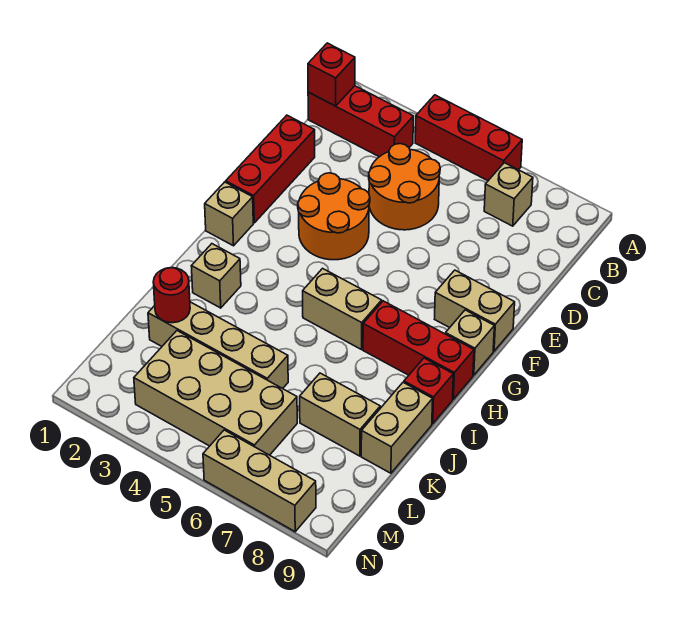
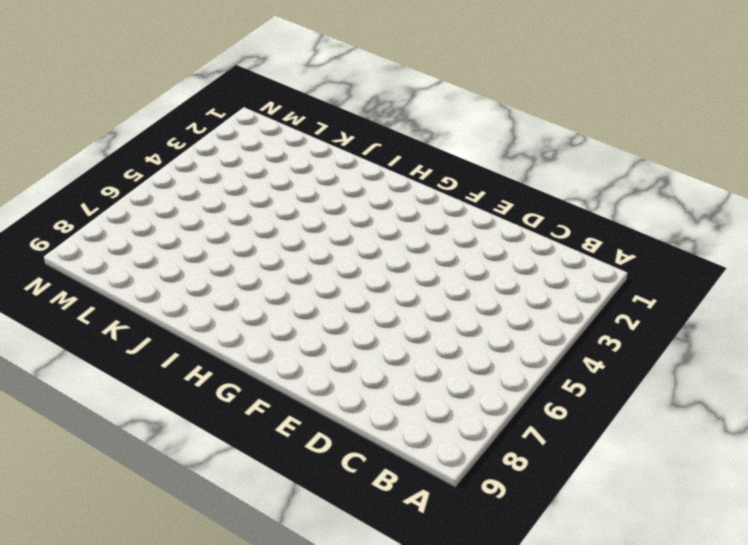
none -> red 1x3 brick [415,95,522,181]
none -> red 1x3 brick [308,86,414,157]
none -> tan 1x1 brick [484,163,533,226]

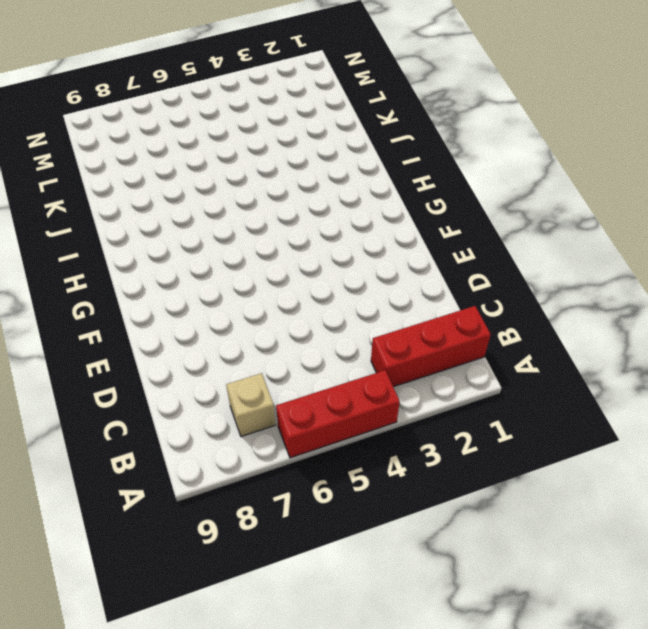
none -> orange 2x2 round brick [369,144,440,230]
none -> red 1x3 brick [226,115,315,223]
none -> orange 2x2 round brick [298,173,370,260]

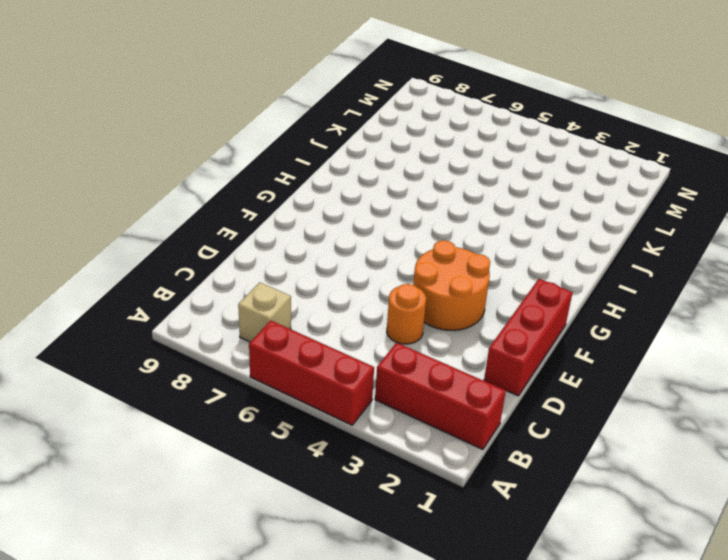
orange 1x1 round brick [387,284,426,344] -> orange 2x2 round brick [369,144,440,230]
none -> tan 1x2 brick [435,270,515,351]
none -> tan 1x1 brick [205,182,253,246]
none -> tan 1x1 brick [445,310,494,375]

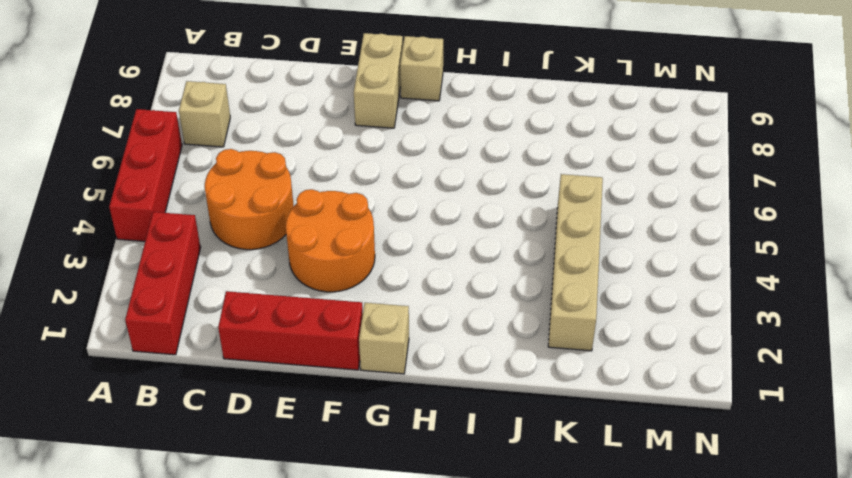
none -> tan 1x2 brick [303,268,382,350]
none -> red 1x3 brick [363,301,474,399]
none -> tan 1x1 brick [191,244,241,308]

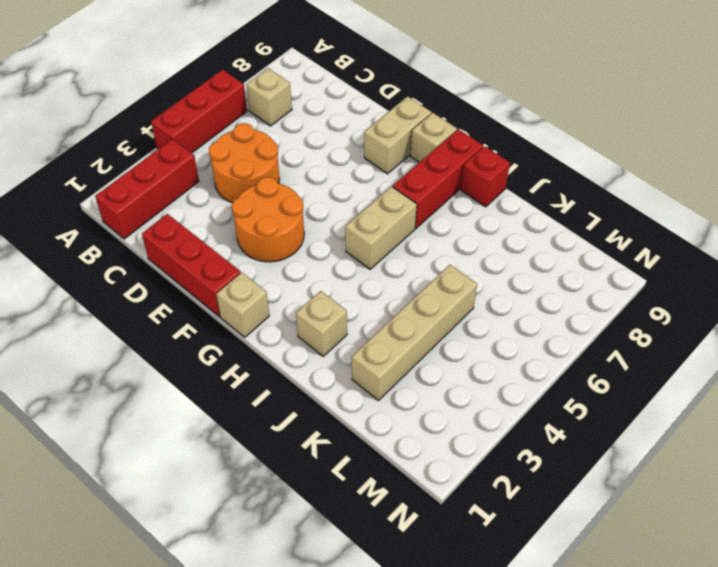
none -> tan 1x2 brick [361,383,433,473]
none -> tan 1x2 brick [300,373,380,456]
none -> tan 2x4 brick [134,331,297,455]

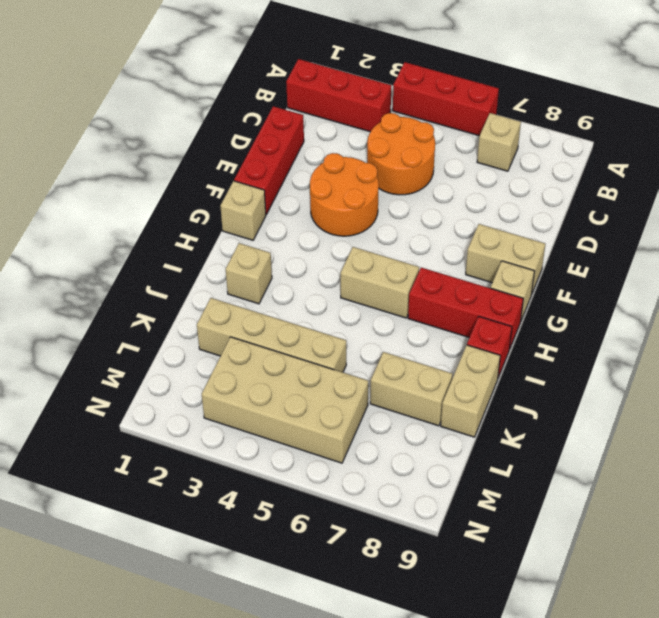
none -> tan 1x3 brick [203,430,316,532]
none -> red 1x1 brick [308,43,355,106]
none -> red 1x1 round brick [153,268,190,323]

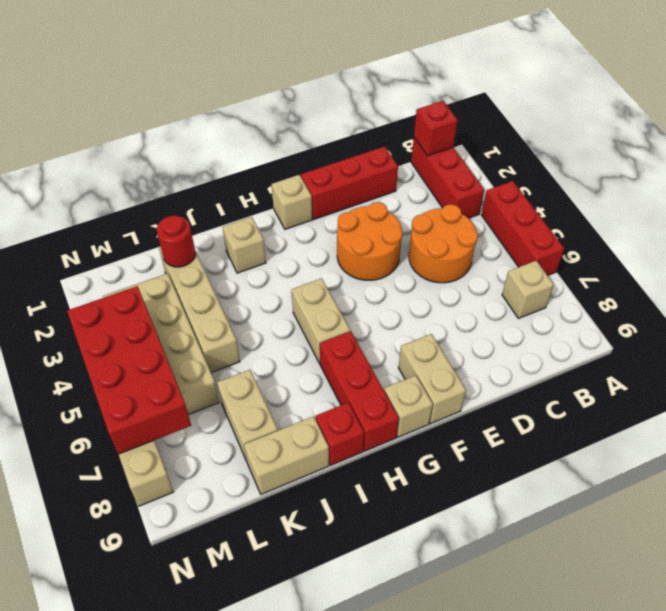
red 2x4 brick [67,286,191,454] -> none

